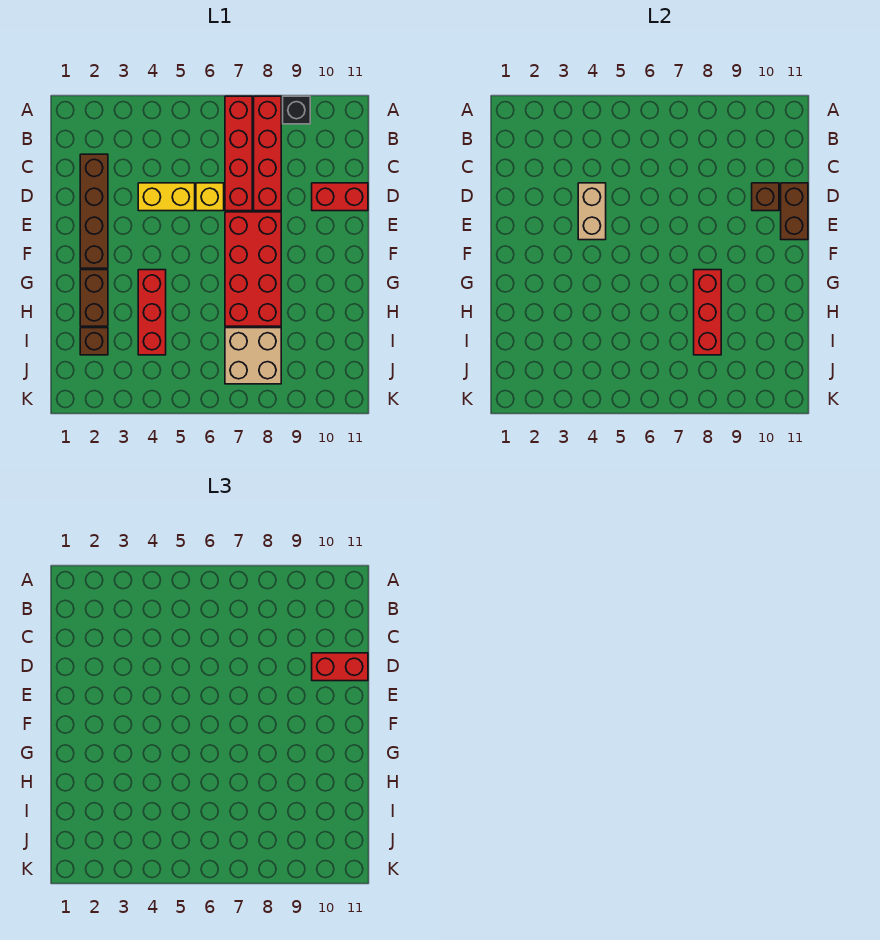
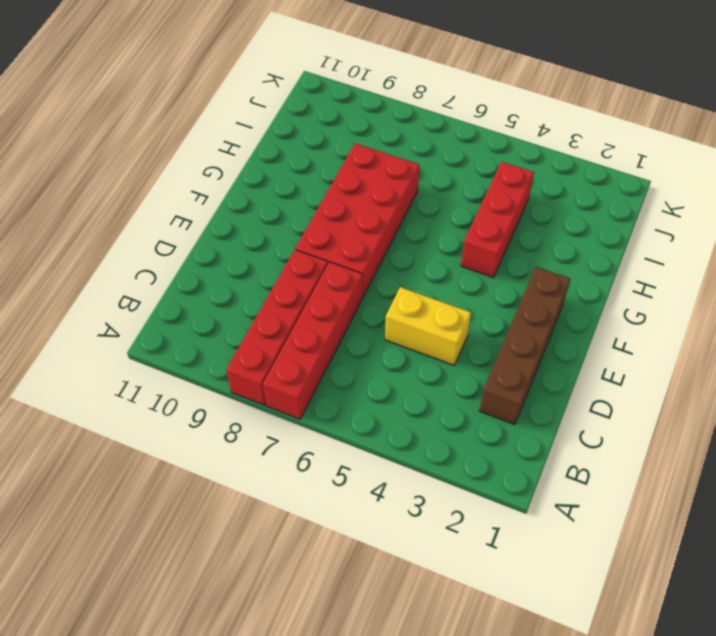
none -> black 1x1 brick [283,96,310,124]
none -> yellow 1x1 brick [196,183,224,211]
none -> red 1x2 brick [312,183,368,211]

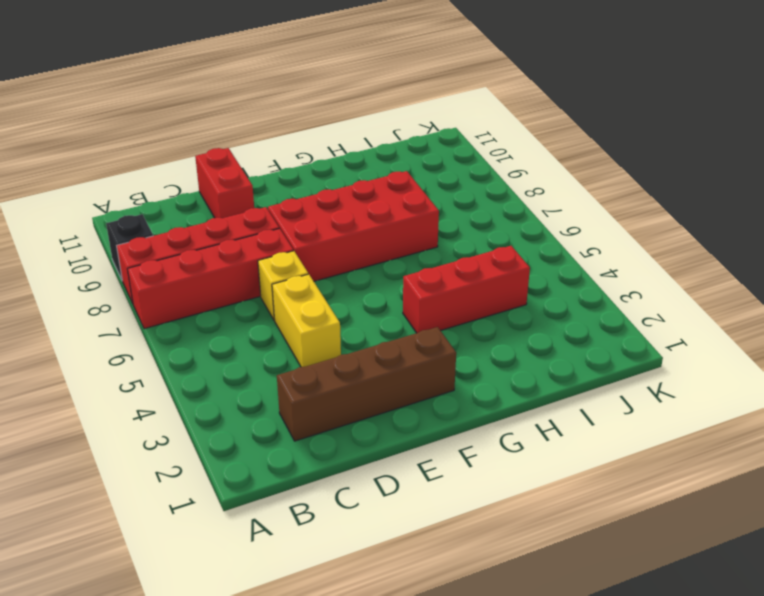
none -> brown 1x2 brick [80,270,108,326]
none -> brown 1x1 brick [80,328,108,355]
none -> tan 2x2 brick [225,328,281,384]

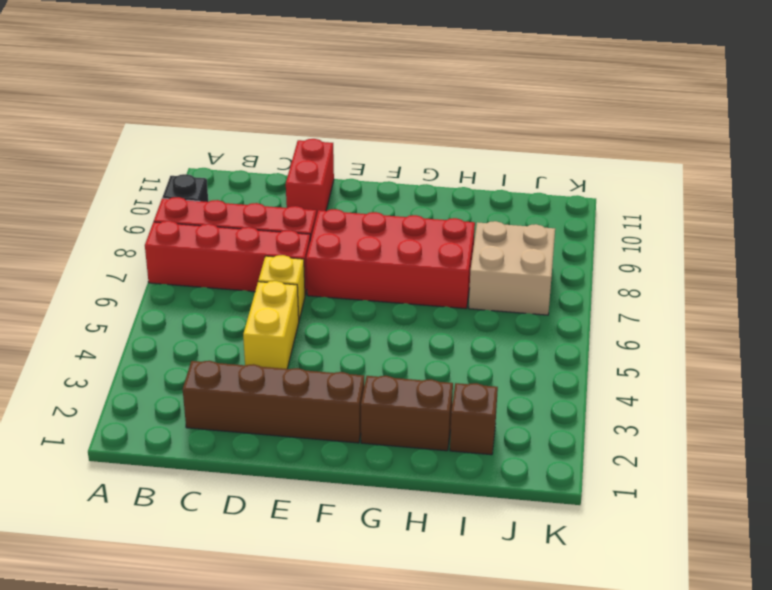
none -> red 1x3 brick [138,270,166,355]
none -> tan 1x2 brick [578,183,606,240]
none -> brown 1x1 brick [752,183,779,211]

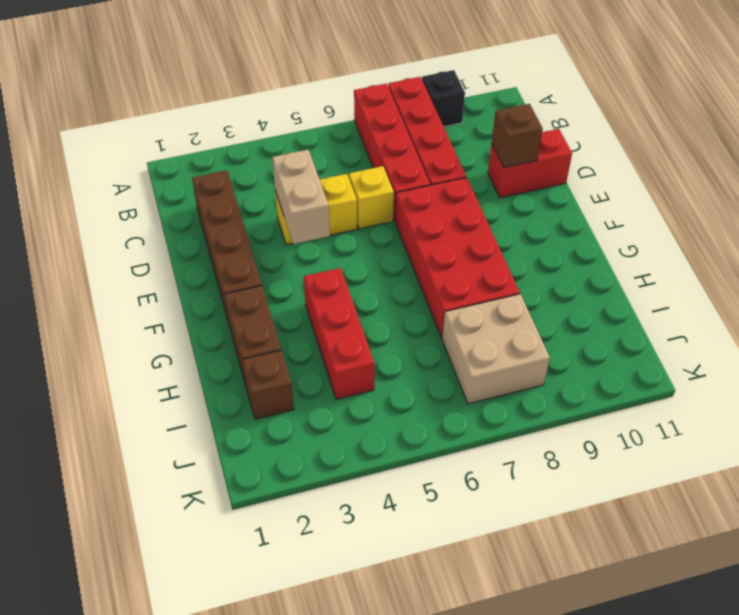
none -> brown 1x2 brick [781,183,808,240]
none -> red 1x3 brick [694,270,721,355]
none -> red 1x2 brick [312,653,368,681]

